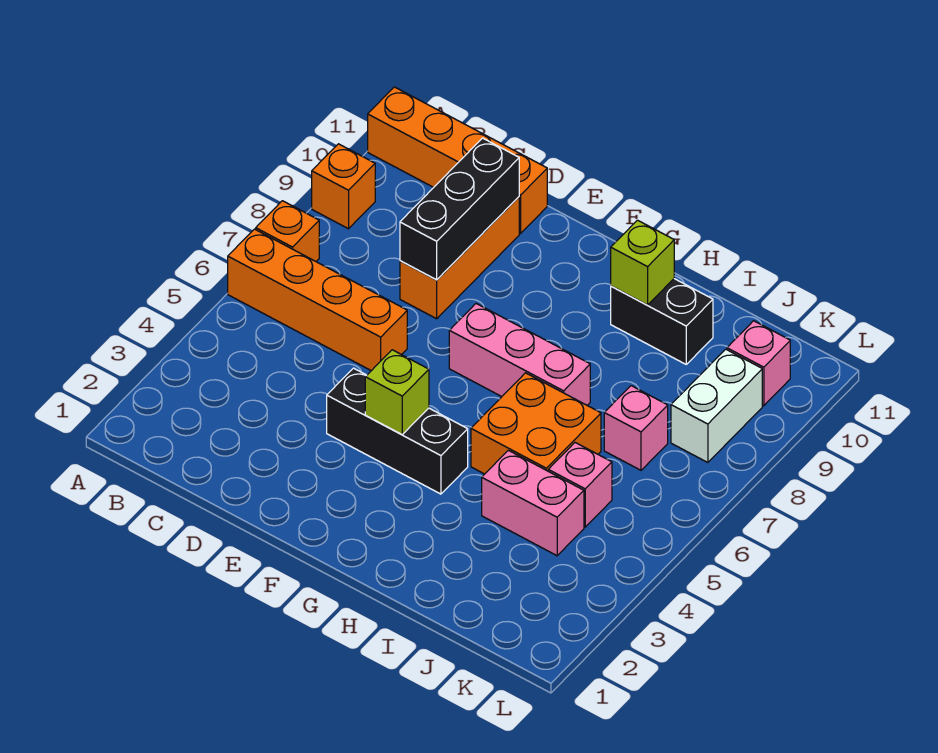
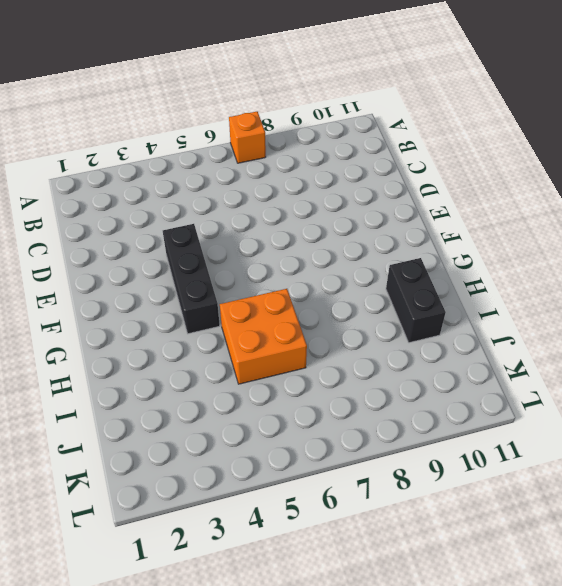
none -> orange 1x4 brick [228,229,407,371]
none -> orange 1x1 brick [312,144,375,229]
none -> orange 1x4 brick [368,87,547,233]

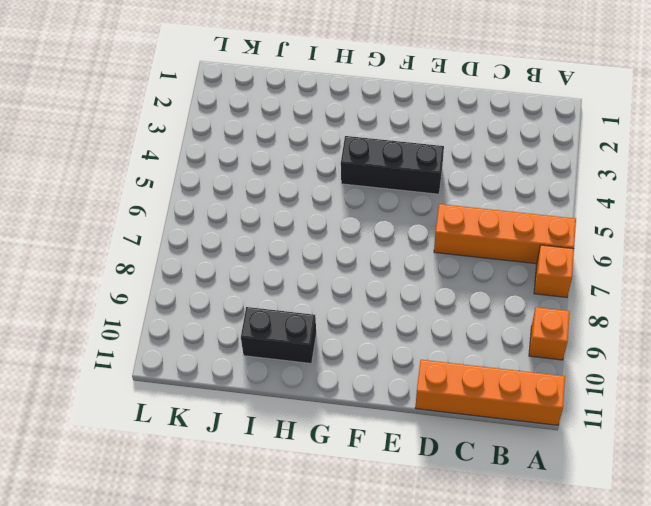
none -> orange 1x3 brick [400,197,519,319]
none -> pink 1x3 brick [449,304,590,405]
none -> orange 2x2 brick [471,373,601,474]

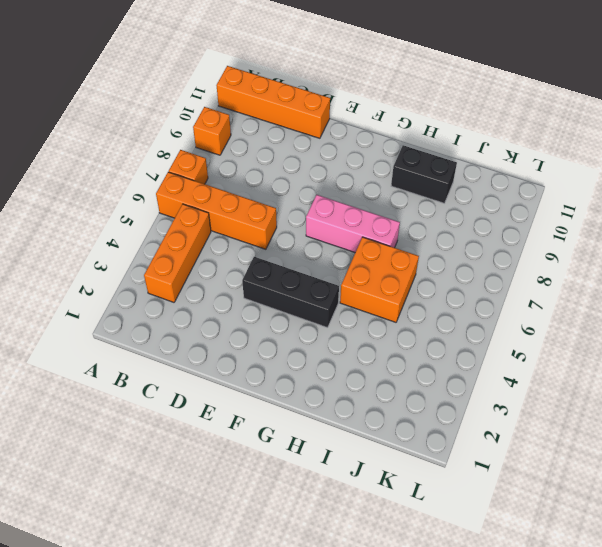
orange 1x3 brick [144,204,211,302] -> orange 1x3 brick moved to [400,197,519,319]
none -> pink 1x2 brick [482,450,584,556]
none -> pink 1x1 brick [548,443,612,527]
none -> pink 1x1 brick [604,386,668,470]

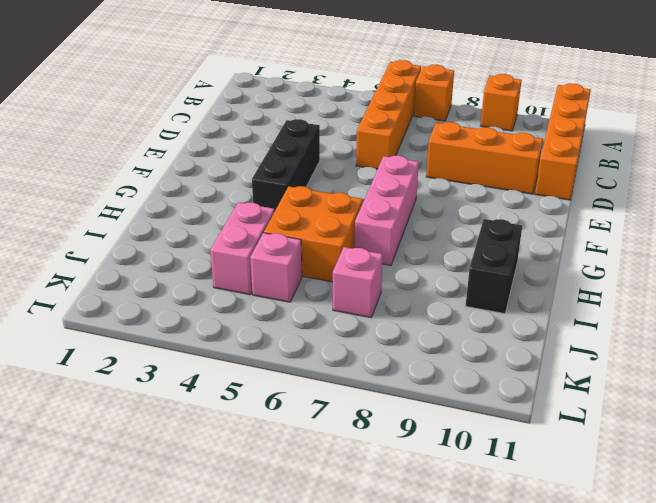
none -> white 1x2 brick [671,349,762,463]
none -> pink 1x1 brick [727,321,790,406]
none -> black 1x3 brick [400,138,519,280]

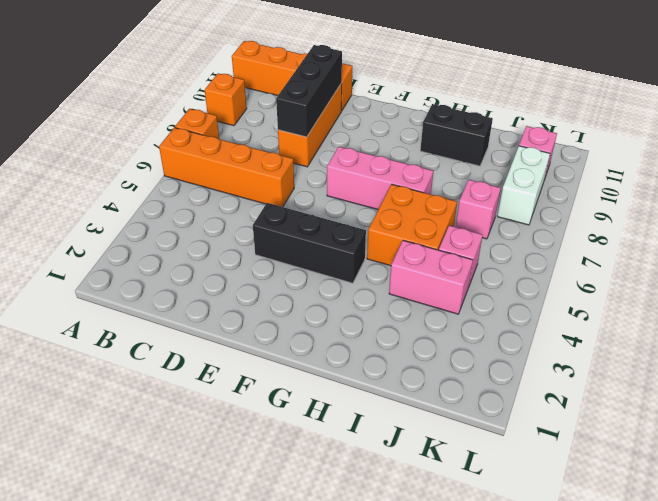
none -> lime 1x1 brick [365,350,429,435]
none -> lime 1x1 brick [611,220,674,305]

